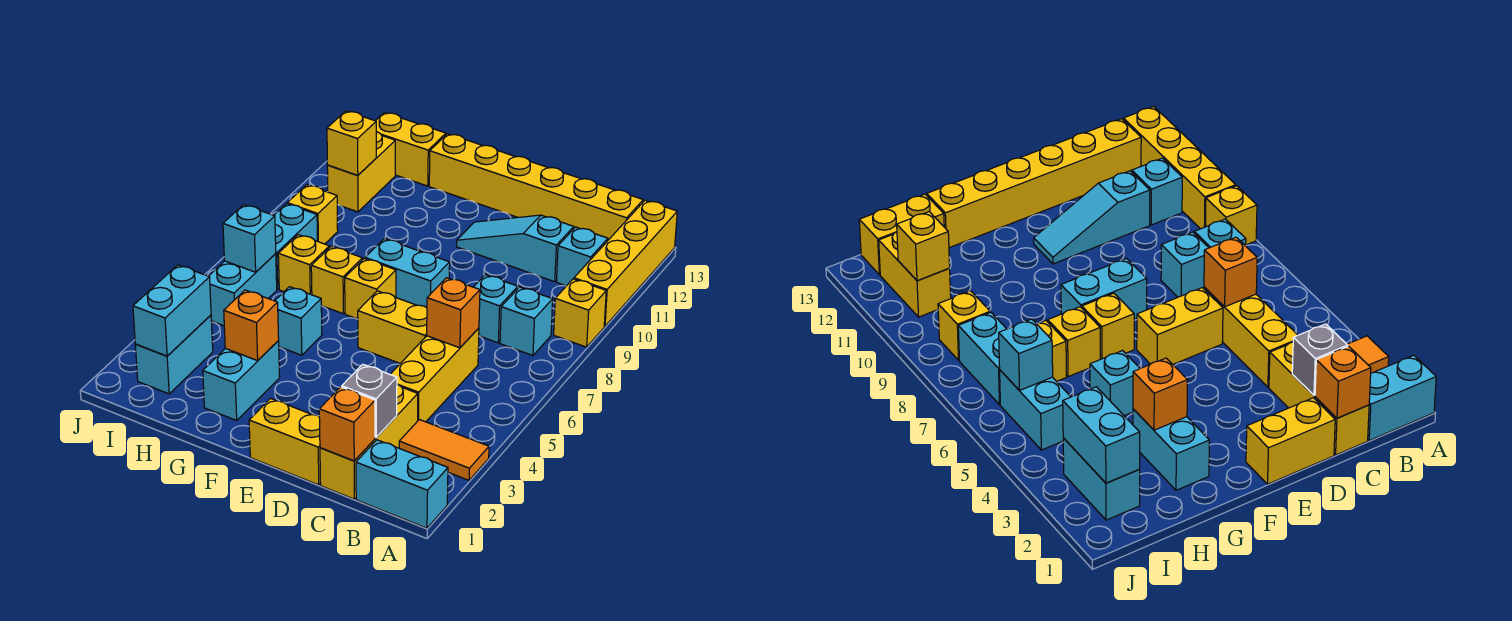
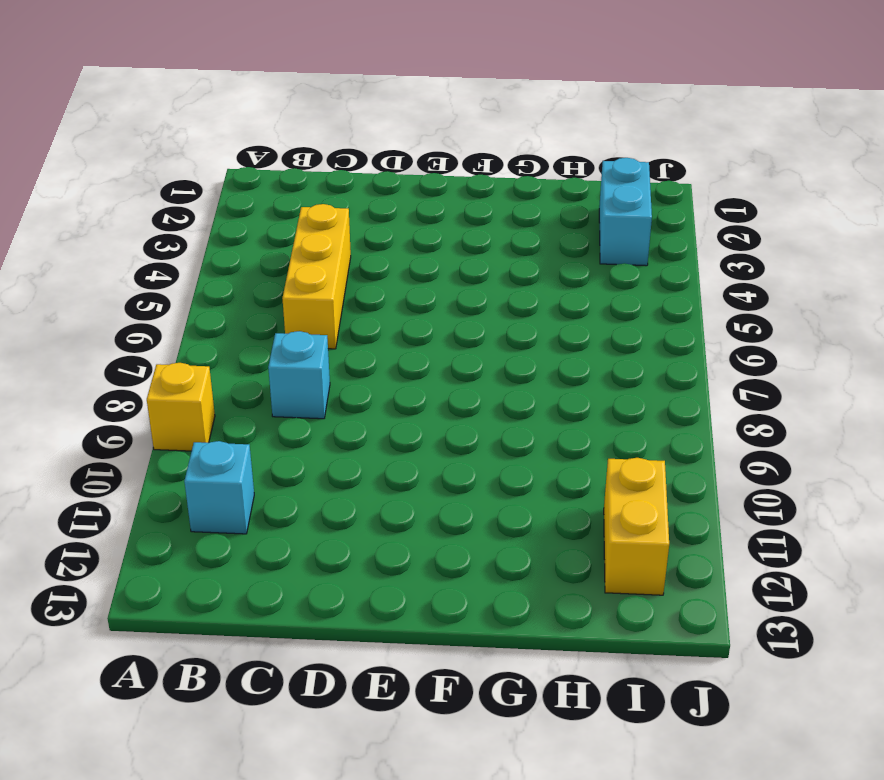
none -> cyan 1x2 brick [356,440,448,528]
none -> orange 1x2 tile [399,420,489,480]
none -> yellow 1x4 brick [574,200,677,326]
none -> cyan 1x1 brick [500,287,553,356]

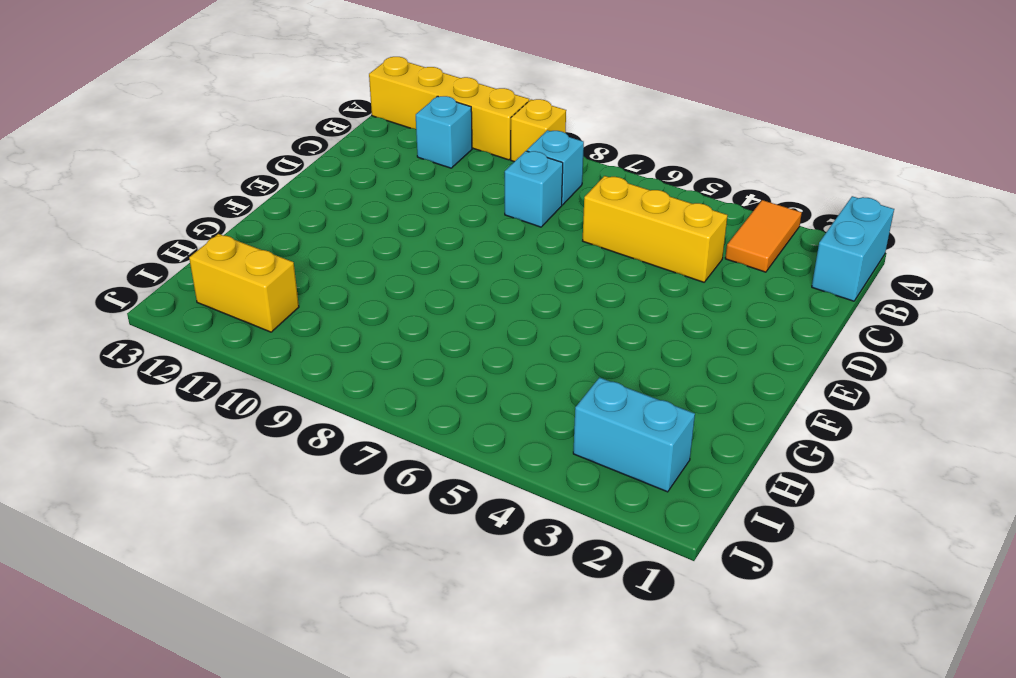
none -> yellow 1x6 brick [429,134,643,240]
none -> yellow 1x3 brick [320,384,418,499]
none -> cyan 1x3 slope [456,215,574,282]
none -> yellow 1x2 brick [249,398,320,485]

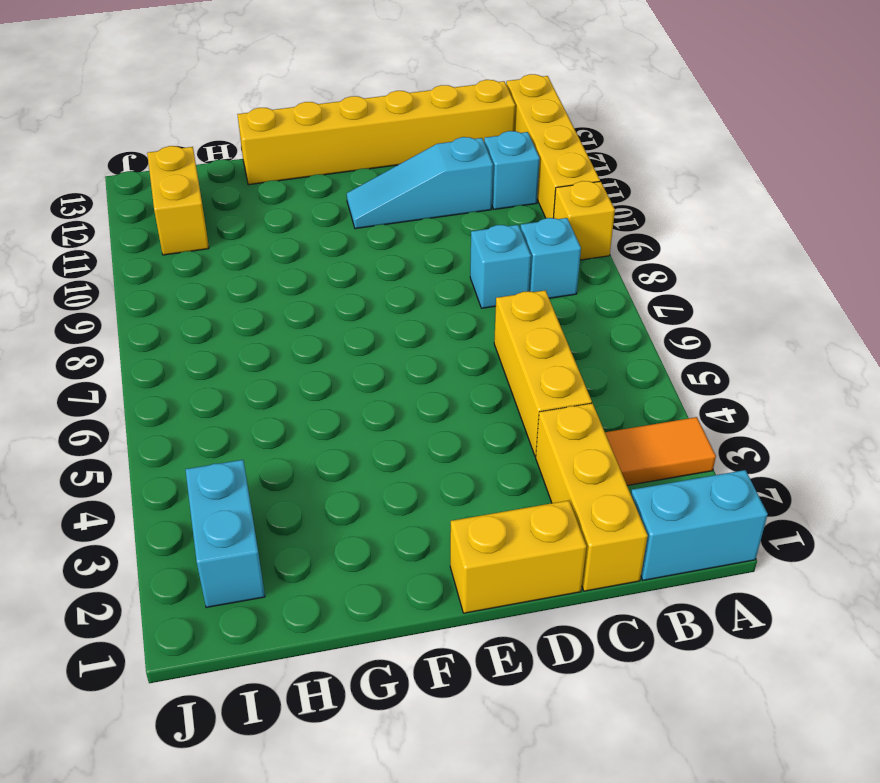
none -> yellow 1x2 brick [358,291,427,363]
none -> cyan 1x2 brick [365,239,450,308]
none -> yellow 1x1 brick [345,258,396,319]
none -> cyan 1x2 brick [203,341,280,420]

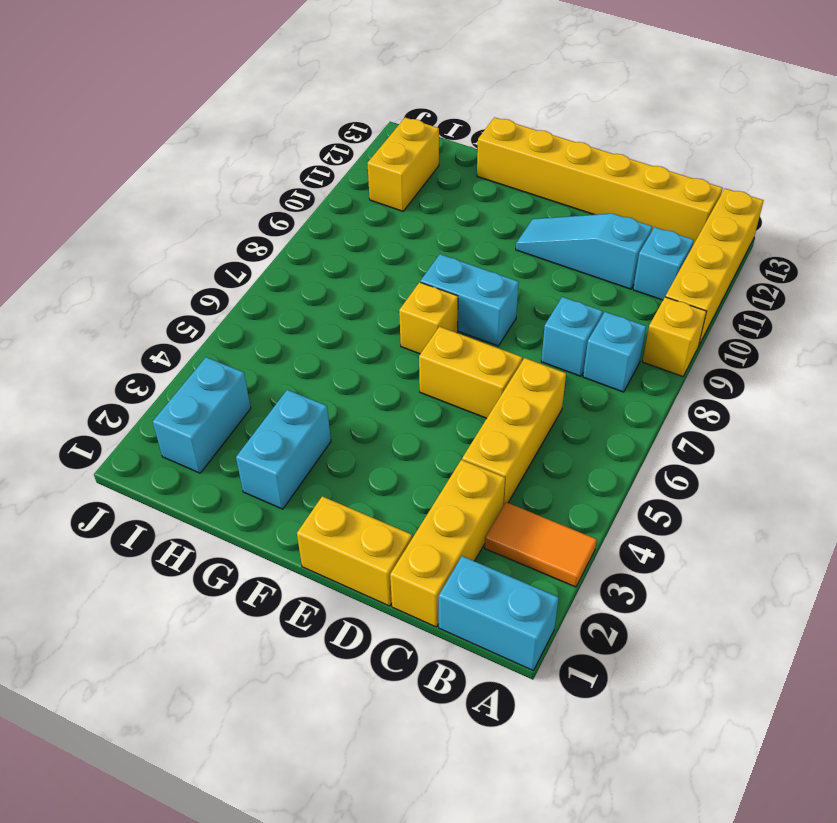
none -> cyan 1x1 brick [275,287,322,355]
none -> yellow 1x1 brick [311,247,363,314]
none -> yellow 1x1 brick [278,235,329,295]
none -> yellow 1x2 brick [375,112,446,186]

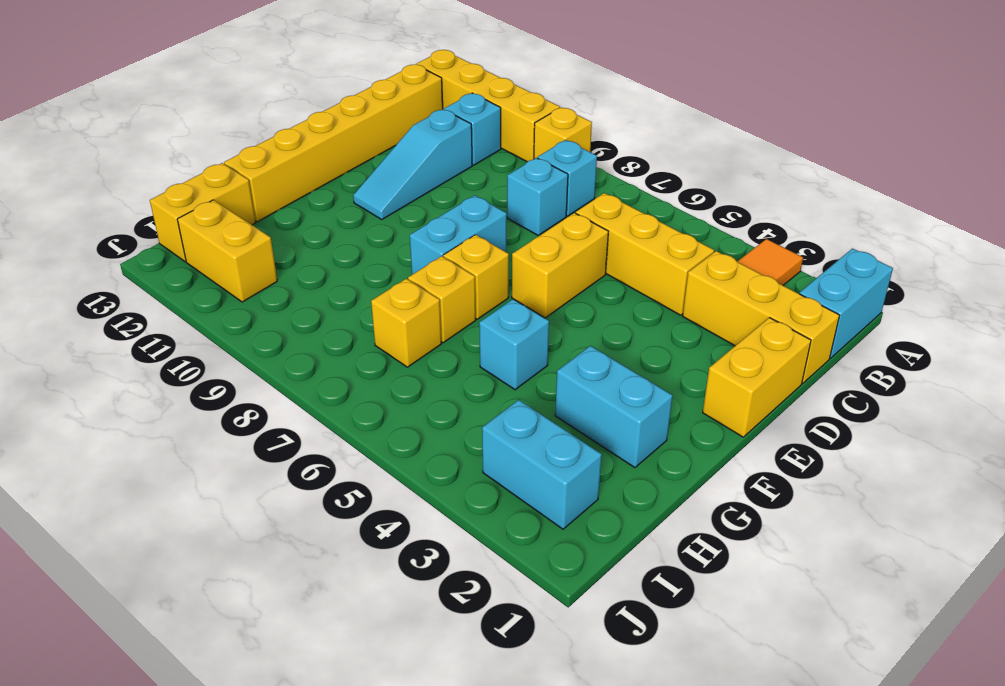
none -> cyan 1x2 brick [209,254,277,326]
none -> cyan 1x2 brick [274,204,317,289]
none -> yellow 1x1 brick [287,185,338,244]
none -> orange 1x1 brick [319,387,375,461]

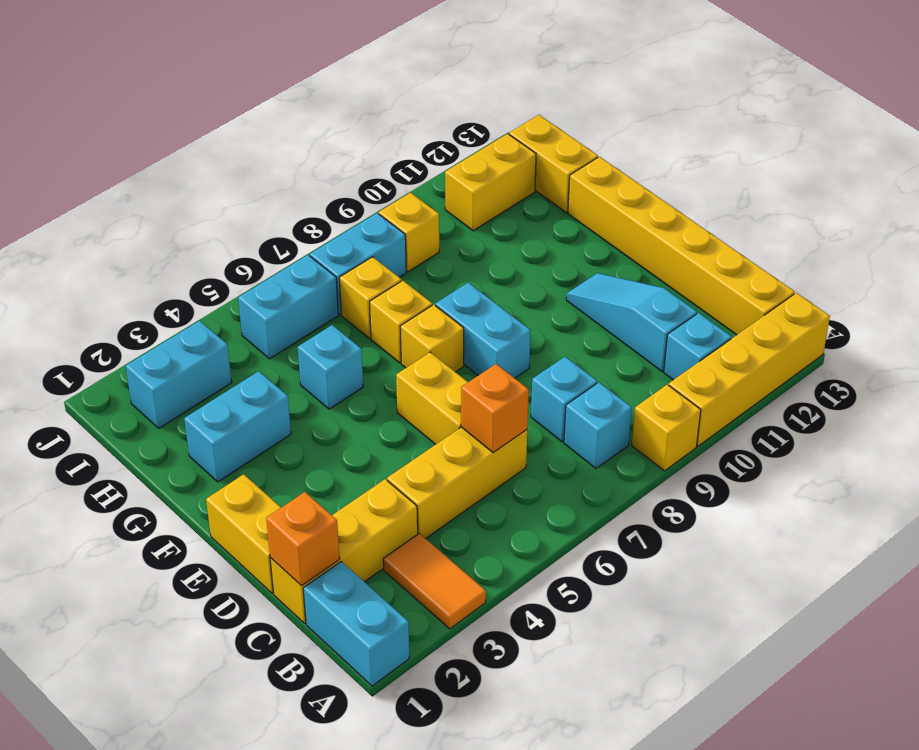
none -> grey 1x1 brick [342,364,397,437]
none -> orange 1x1 brick [224,290,279,361]
none -> cyan 1x2 brick [133,265,211,356]
none -> cyan 1x1 brick [223,205,276,272]

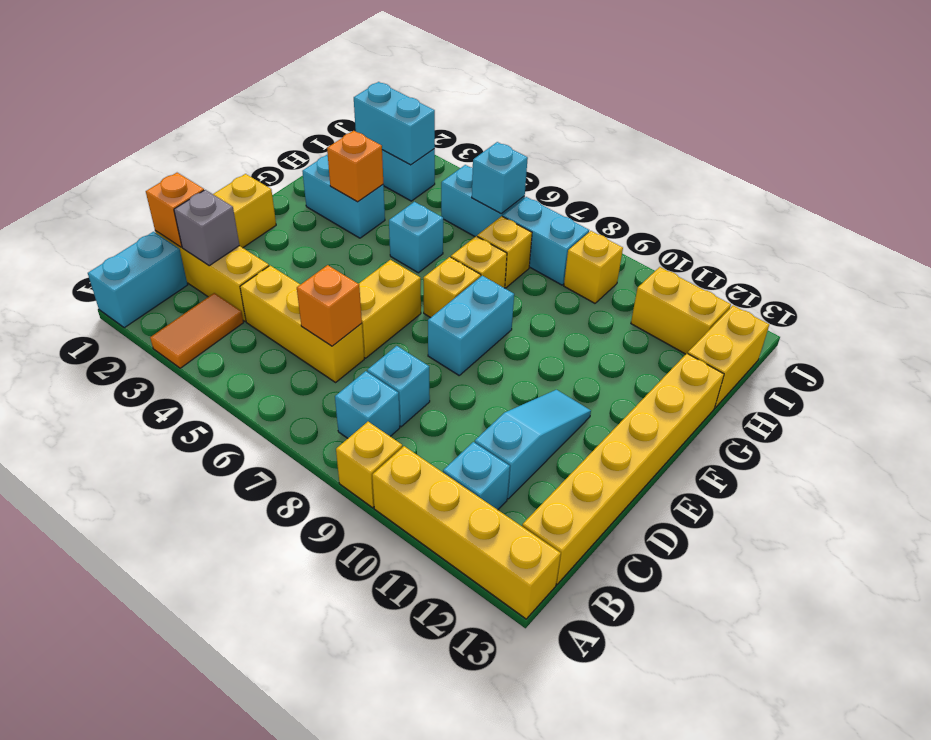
none -> yellow 1x1 brick [327,111,376,175]

